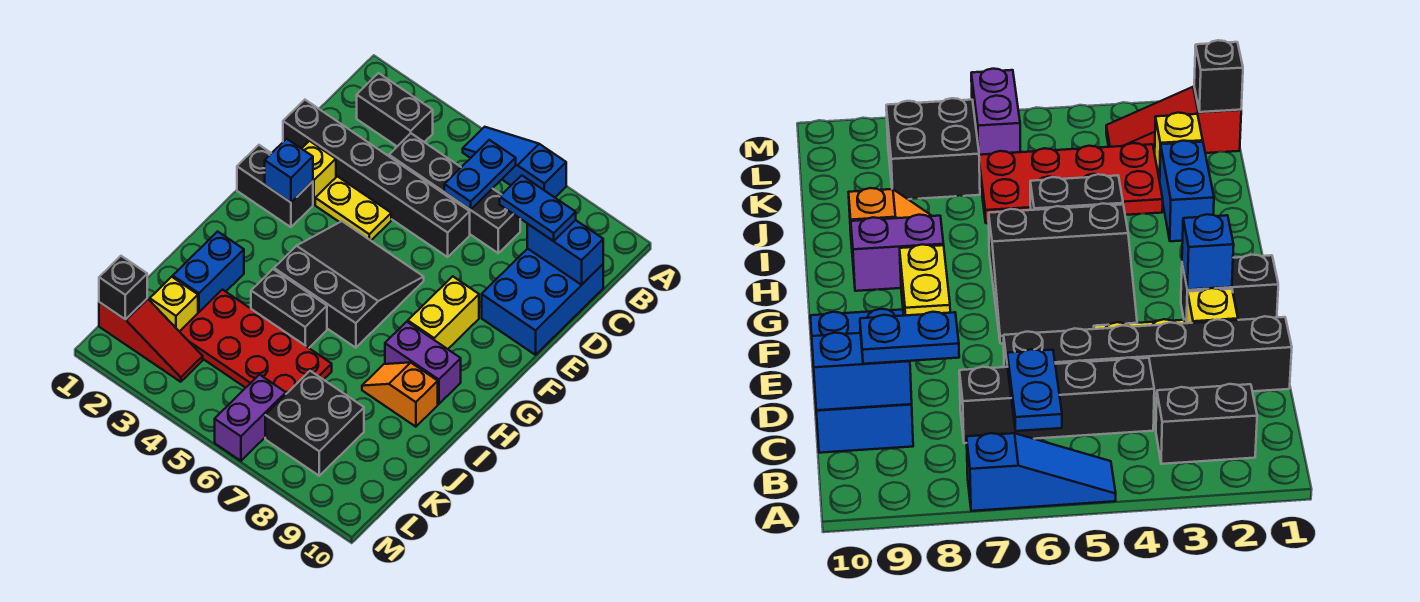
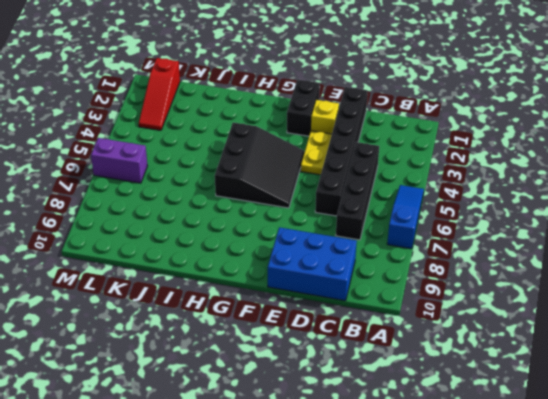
none -> black 1x2 brick [357,73,433,146]
none -> yellow 1x2 brick [408,276,479,349]
none -> purple 1x2 brick [385,322,461,404]

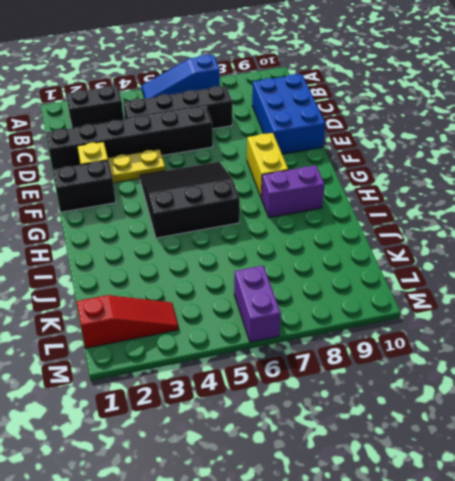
none -> blue 1x2 brick [173,232,244,313]
none -> black 1x2 brick [251,269,327,348]
none -> orange 1x2 slope [362,362,438,427]

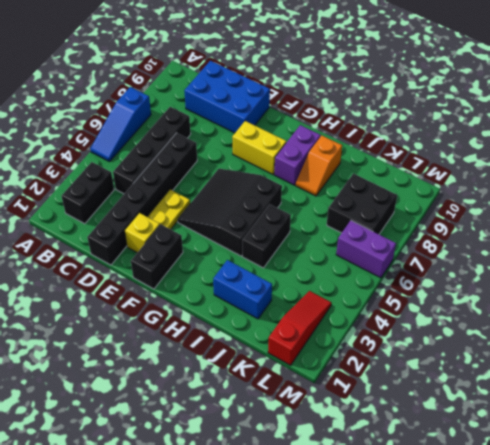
none -> red 2x4 plate [180,290,332,394]
none -> yellow 1x1 brick [150,277,198,332]
none -> blue 1x2 plate [444,140,516,210]

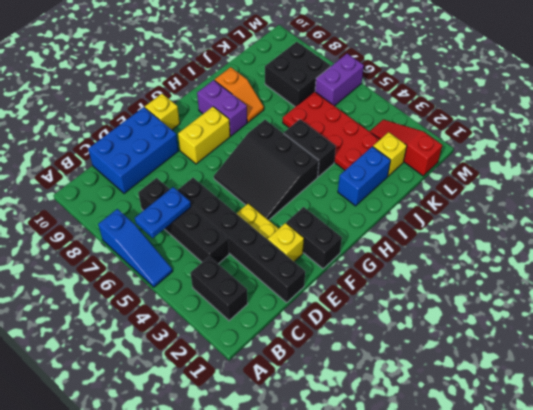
yellow 1x1 brick [145,94,180,130] -> none
none -> blue 1x2 brick [527,220,603,285]
none -> blue 1x1 brick [265,139,313,202]
none -> black 1x1 brick [99,256,147,319]

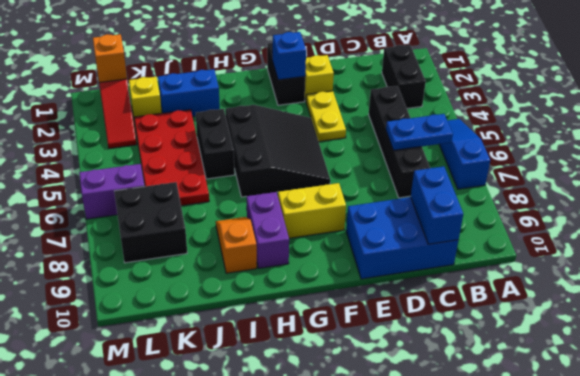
orange 1x1 brick [93,34,127,82] -> black 1x1 brick [99,256,147,319]
none -> black 1x6 brick [283,100,470,257]
none -> blue 1x2 plate [500,175,576,241]

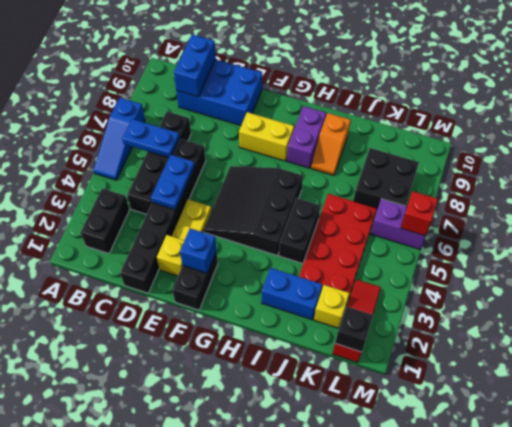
blue 1x2 plate [151,155,195,210] -> blue 1x2 plate moved to [500,175,576,241]
red 1x1 brick [401,191,438,236] -> none

